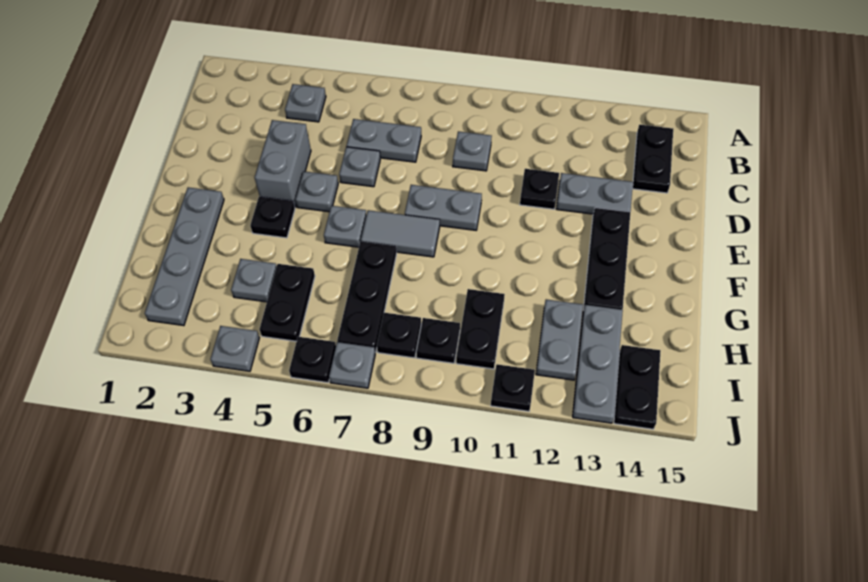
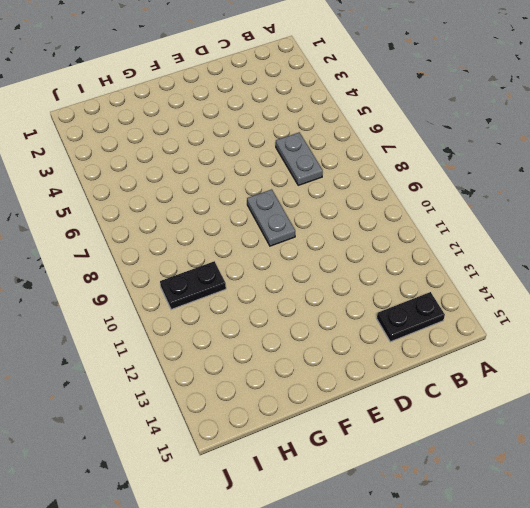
none -> grey 1x1 plate [285,84,326,122]
none -> grey 1x1 plate [453,131,492,171]
none -> grey 1x2 brick [255,120,311,207]

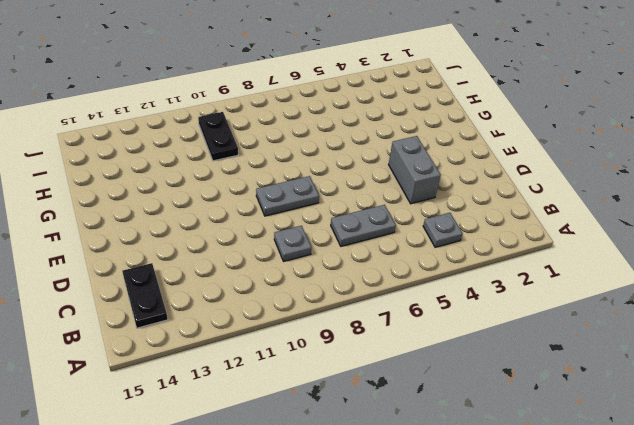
none -> grey 1x1 plate [339,147,380,187]
none -> black 1x1 plate [520,169,559,209]
none -> grey 1x2 plate [556,173,633,214]

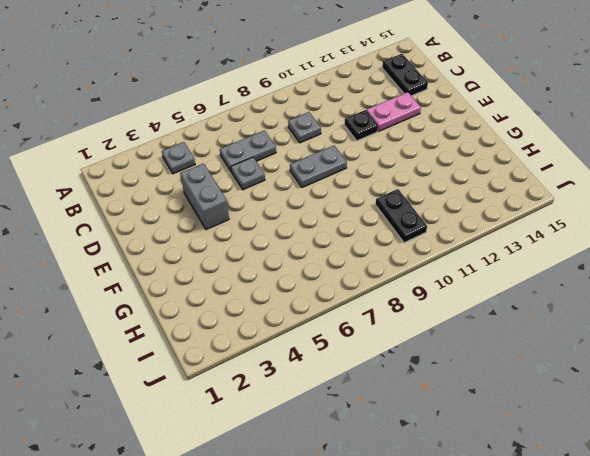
pink 1x2 plate [366,92,421,131] -> grey 1x2 plate [556,173,633,214]
none -> grey 1x1 plate [295,171,338,212]
none -> black 1x3 plate [584,208,630,309]
none -> grey 1x4 plate [145,187,224,326]

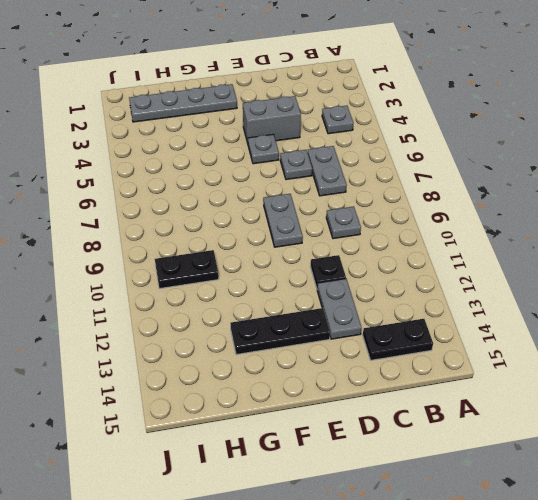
none -> black 1x1 plate [250,196,295,238]
none -> grey 1x1 plate [324,206,366,247]
none -> grey 1x2 tile [361,210,440,257]

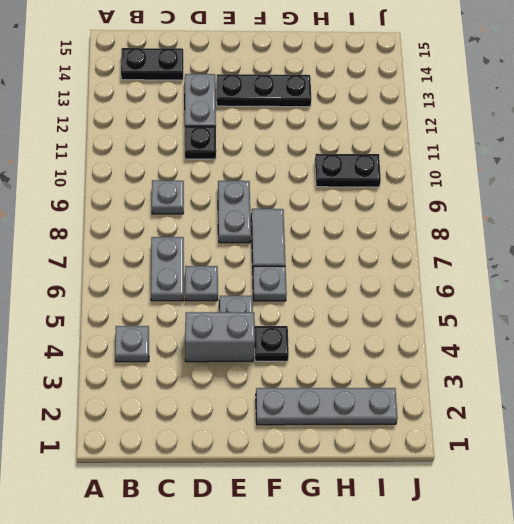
none -> black 1x3 plate [337,242,397,352]
none -> grey 1x1 plate [231,259,277,302]
none -> black 1x2 plate [259,264,315,341]

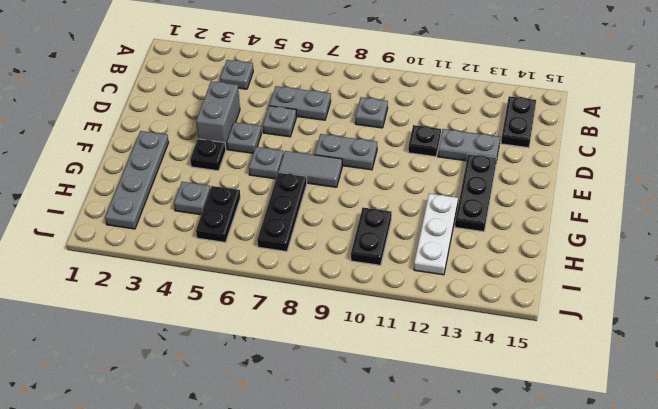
white 1x3 plate [414,194,458,275] -> grey 1x2 plate [536,299,583,380]
none -> grey 1x3 plate [573,305,623,423]
none -> black 1x1 plate [377,313,421,358]
none -> black 1x1 plate [416,318,460,363]

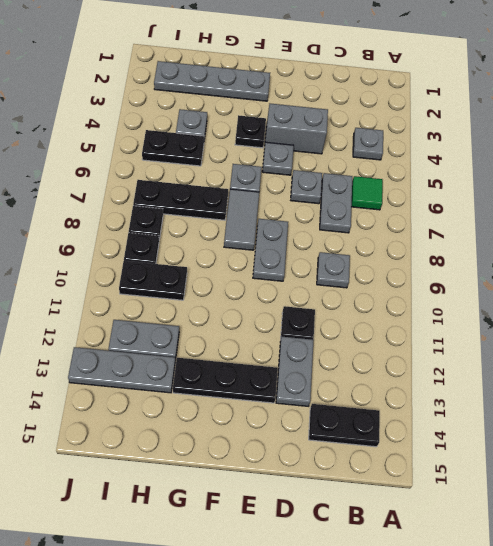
green 1x1 tile [351,176,383,210] -> none
none -> black 1x2 plate [614,345,660,429]
none -> grey 1x1 plate [210,326,259,371]
none -> black 1x1 plate [289,337,336,383]

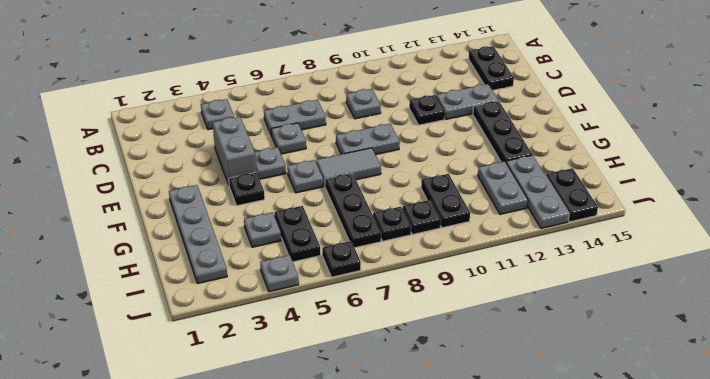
none -> grey 1x1 plate [329,342,375,388]
none -> black 1x1 plate [491,364,535,411]

